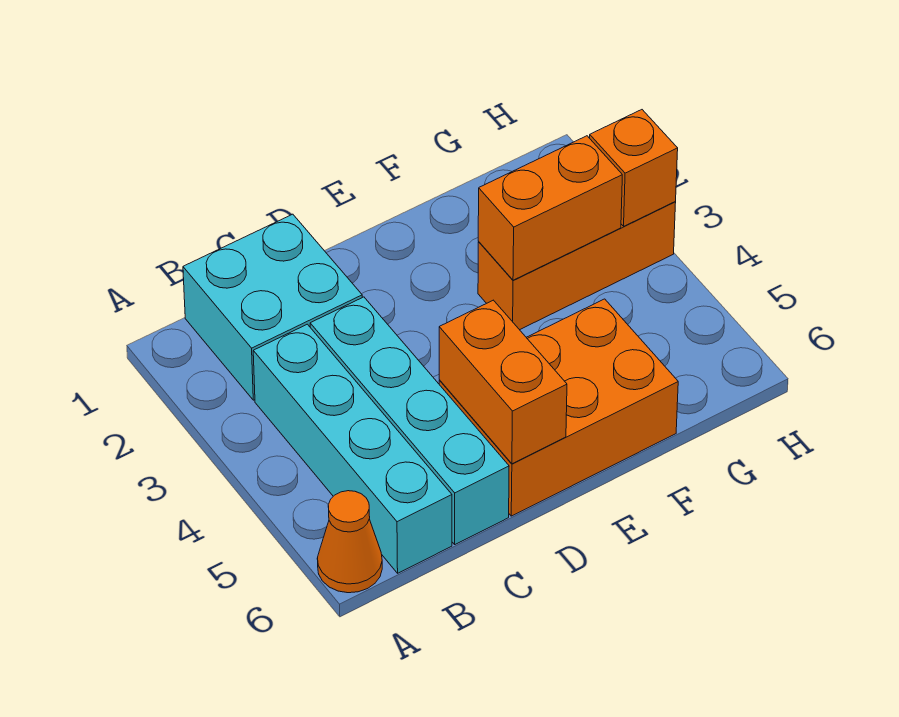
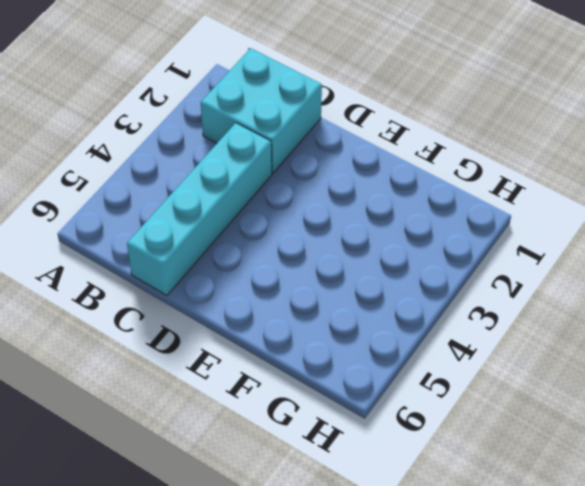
none -> orange 1x1 cone [317,491,382,593]
none -> cyan 1x4 brick [253,324,452,573]

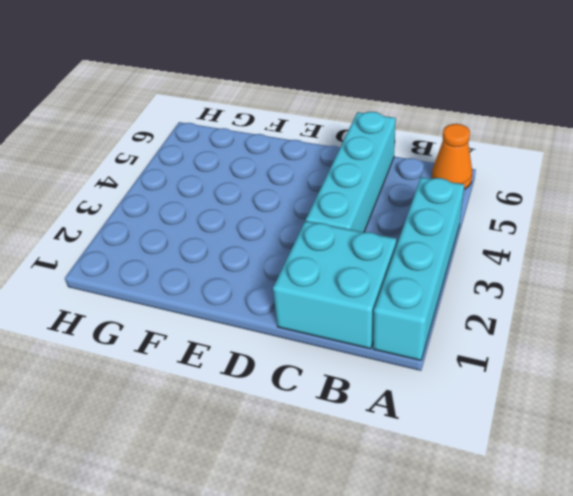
cyan 1x4 brick [373,177,464,360] -> cyan 1x4 brick moved to [253,324,452,573]
none -> orange 2x3 brick [439,299,678,516]
none -> orange 1x3 brick [478,202,676,330]

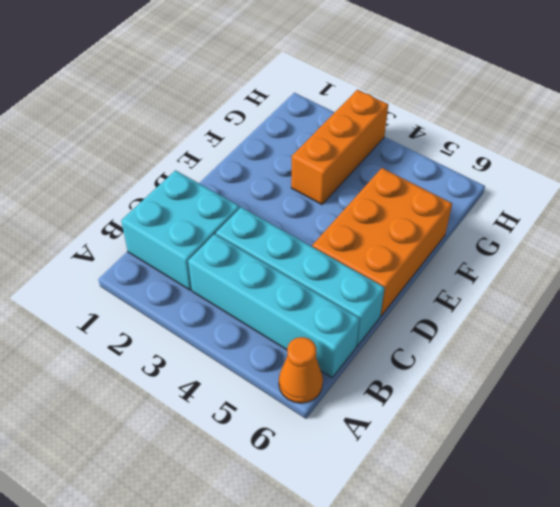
none -> orange 1x2 brick [439,300,567,464]
none -> orange 1x2 brick [478,136,622,280]

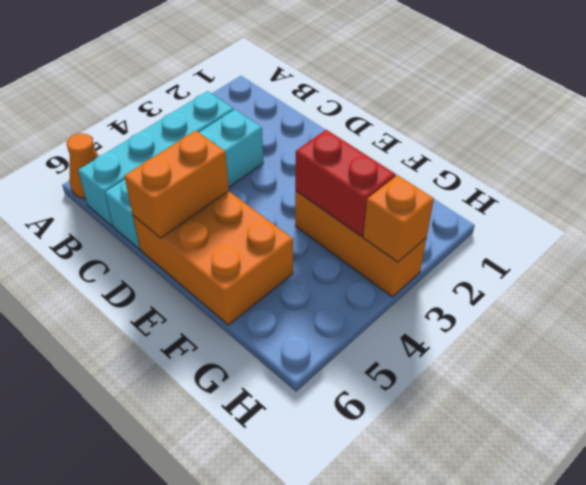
red 1x2 brick [295,130,395,236] -> orange 1x2 brick [478,136,622,280]
none -> cyan 2x2 brick [183,214,362,400]

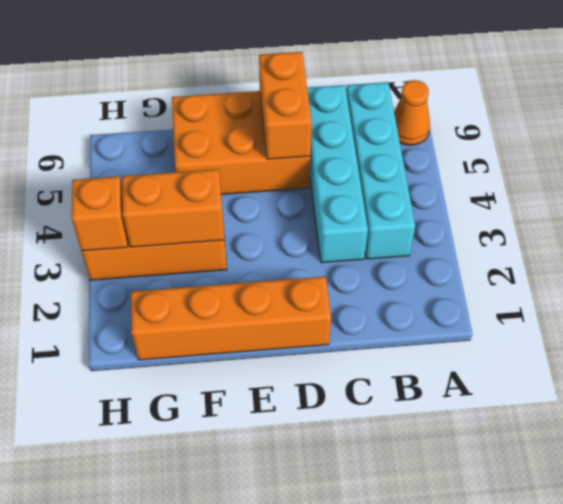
orange 1x4 brick [131,276,331,360] -> none
none -> cyan 2x2 brick [183,214,362,400]

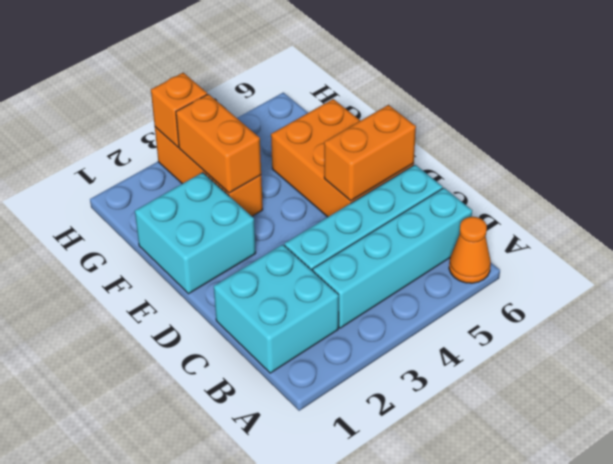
cyan 2x2 brick [135,172,256,294] -> none

